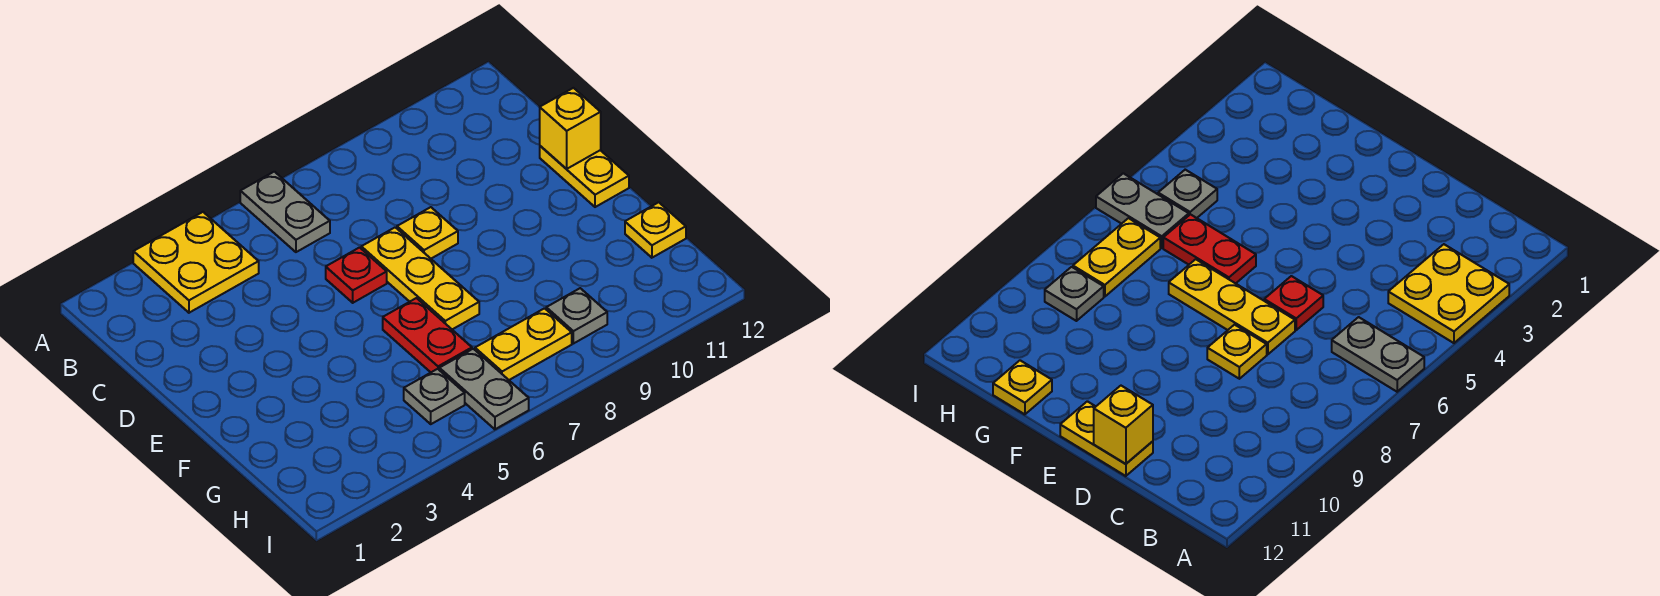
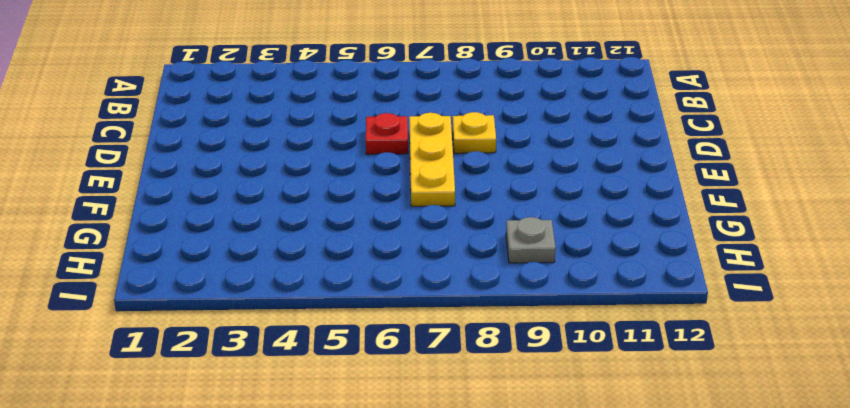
none -> yellow 2x2 plate [133,212,259,313]
none -> grey 1x2 plate [240,172,330,252]
none -> yellow 1x2 plate [540,146,629,207]

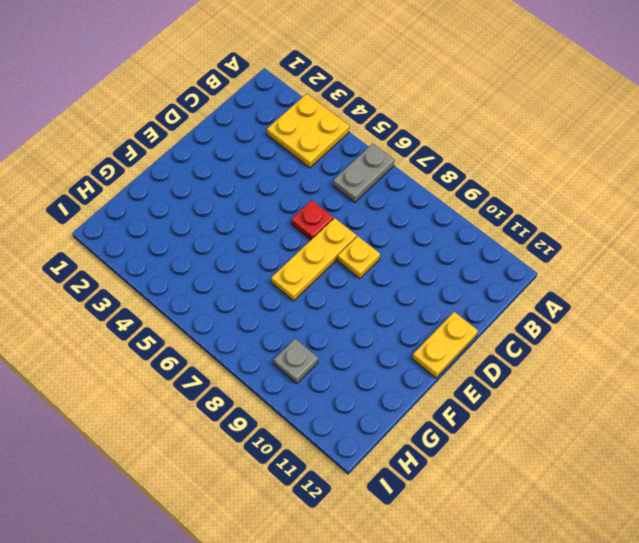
none -> red 1x2 plate [383,298,472,372]
none -> yellow 1x1 plate [625,202,686,258]
none -> grey 1x1 plate [404,369,465,424]

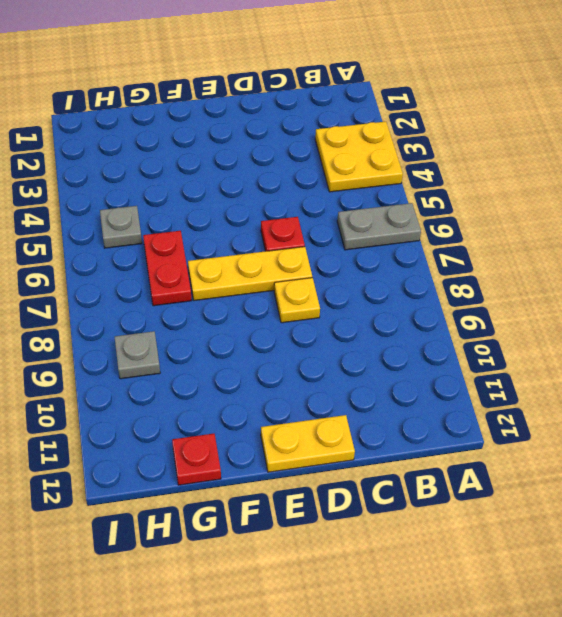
red 1x2 plate [143,231,192,306] -> red 1x2 plate turned to [383,298,472,372]
red 1x1 plate [172,434,221,485] -> yellow 1x1 plate [625,202,686,258]
none -> grey 1x2 plate [439,349,529,429]
none -> yellow 1x2 plate [475,308,572,380]
none -> yellow 1x1 brick [540,88,601,169]

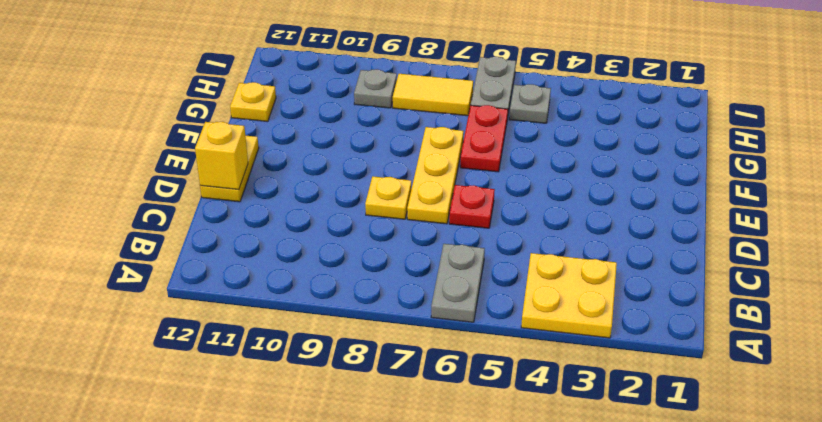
yellow 1x2 tile [393,74,473,116] -> yellow 1x2 plate [475,308,572,380]

